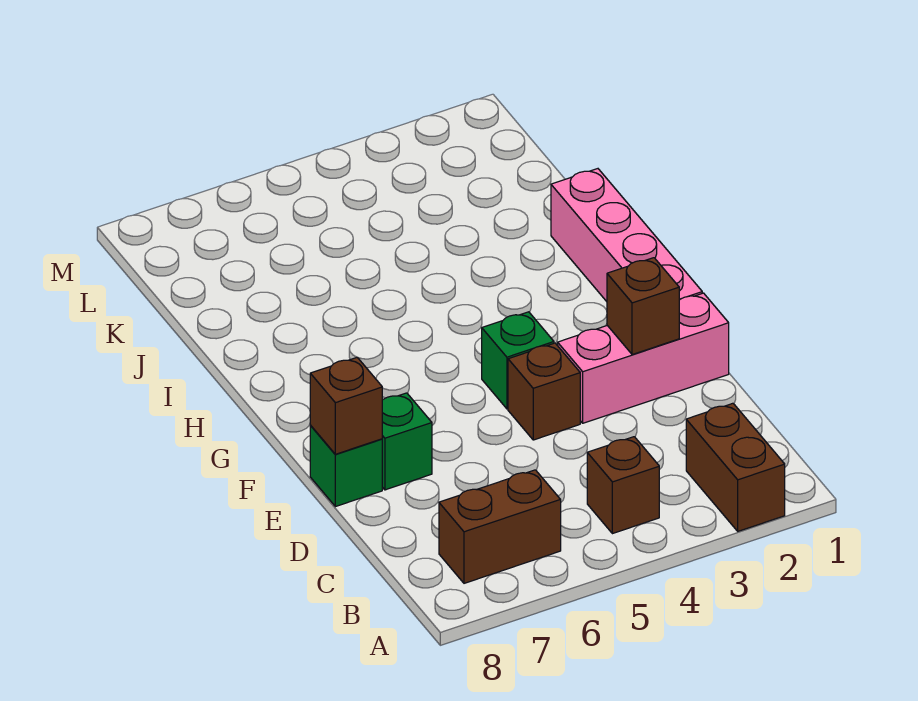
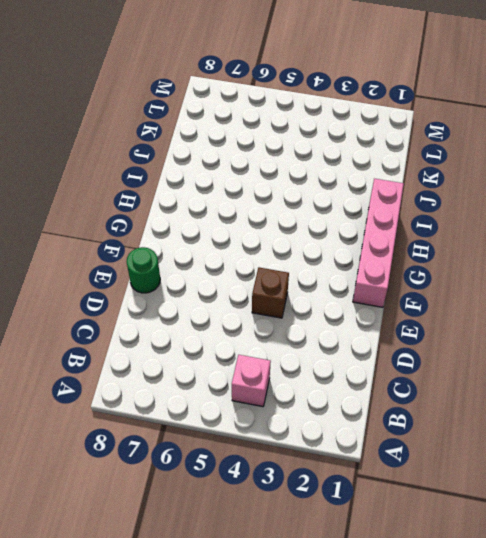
pink 1x1 brick [232,355,271,407] -> brown 1x1 brick [587,437,659,534]
green 1x1 round brick [127,247,160,293] -> green 1x1 brick [310,426,382,507]
none -> brown 1x2 brick [686,403,785,531]
none -> brown 1x2 brick [439,470,561,583]

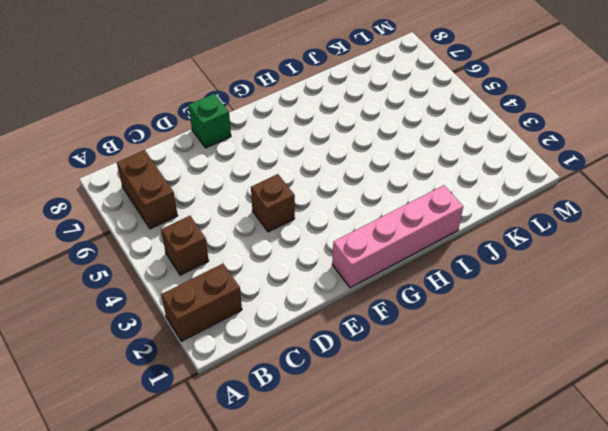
none -> pink 1x3 brick [558,293,729,423]
none -> green 1x1 brick [382,393,432,490]

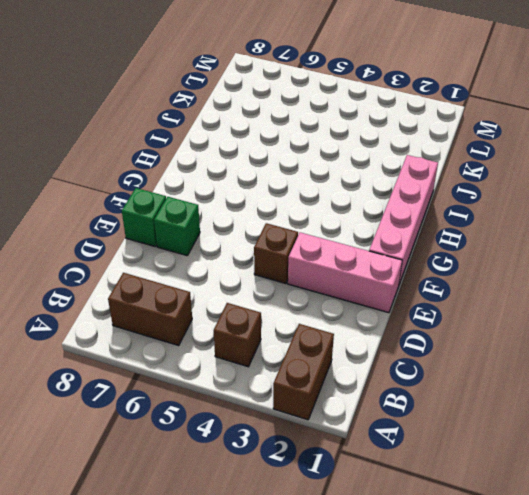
none -> green 1x1 brick [482,312,554,409]
none -> brown 1x1 brick [607,258,679,355]

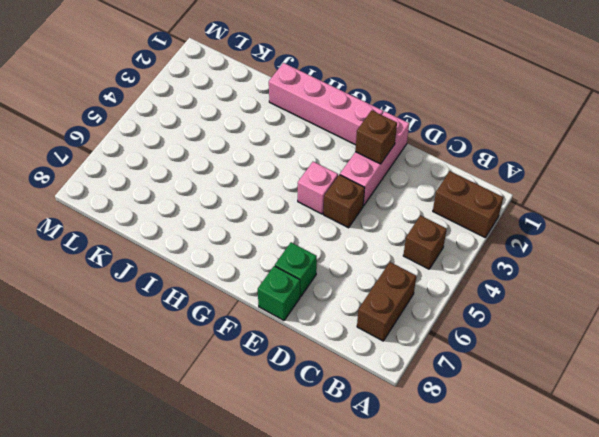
pink 1x1 brick [298,162,338,214] -> green 1x1 brick [482,312,554,409]
none -> brown 1x1 brick [310,357,382,454]

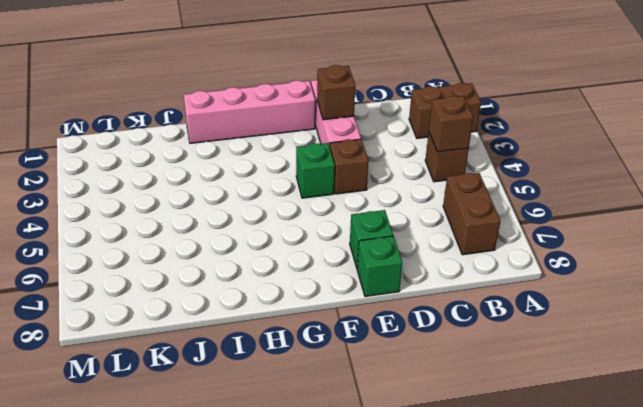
brown 1x1 brick [429,96,473,152] -> brown 1x1 brick moved to [310,357,382,454]

